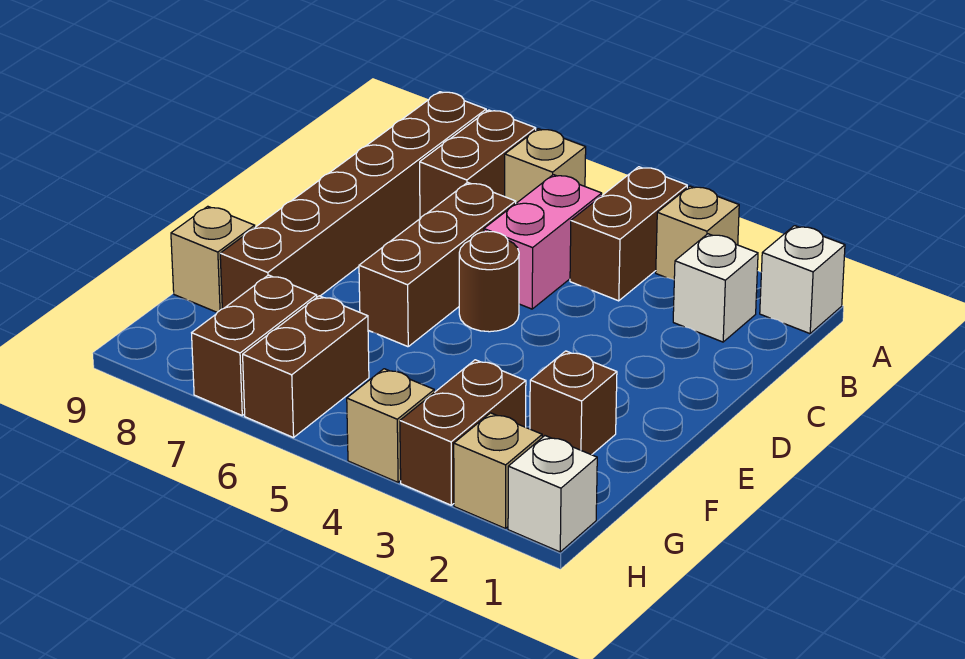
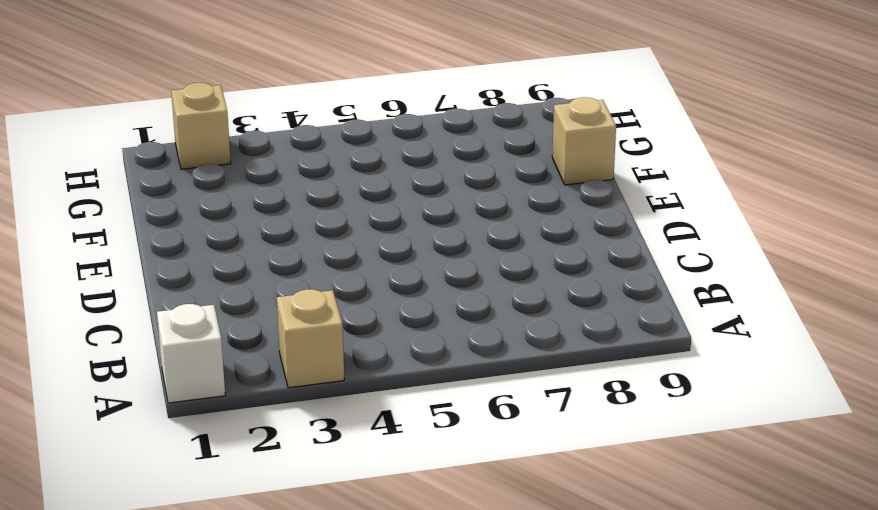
none -> brown 1x2 brick [570,167,687,301]
none -> tan 1x1 brick [505,129,586,203]
none -> brown 1x2 brick [420,110,536,218]

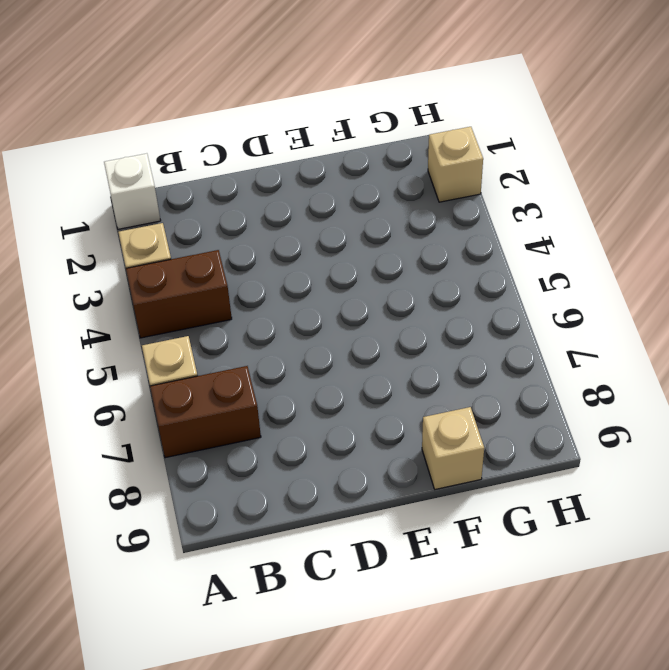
none -> brown 1x6 brick [220,92,486,309]
none -> white 1x1 brick [673,234,758,342]
none -> pink 1x2 brick [484,175,602,309]

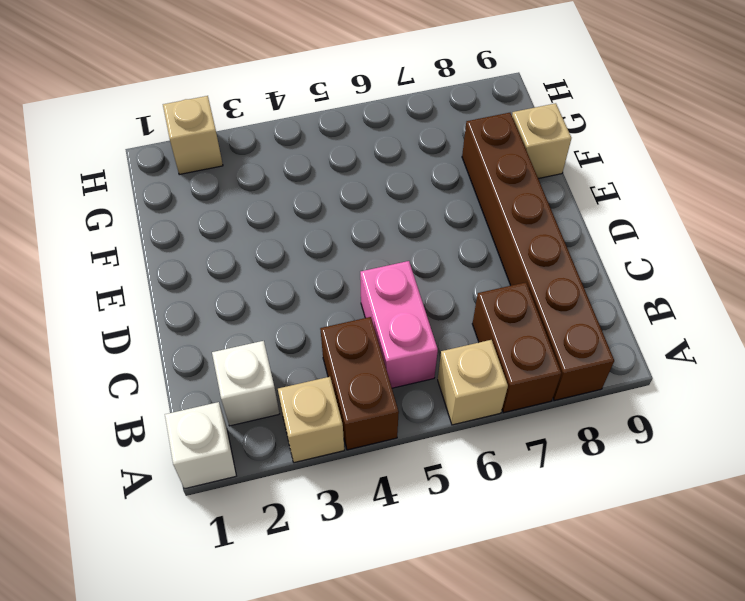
none -> brown 1x3 brick [359,182,516,347]
none -> brown 1x1 round brick [459,231,519,332]
none -> brown 1x1 brick [530,351,617,455]

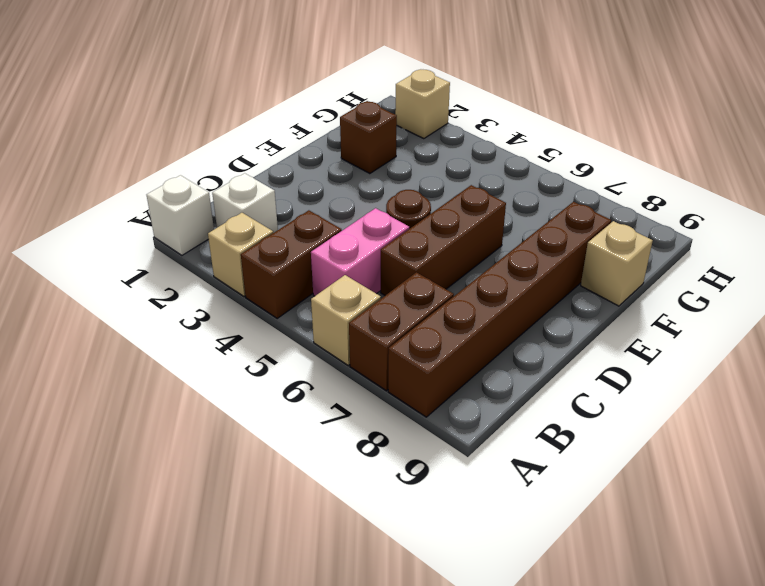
none -> brown 1x2 brick [400,360,526,505]
none -> brown 1x2 brick [243,296,369,438]
none -> brown 1x2 brick [192,275,317,415]

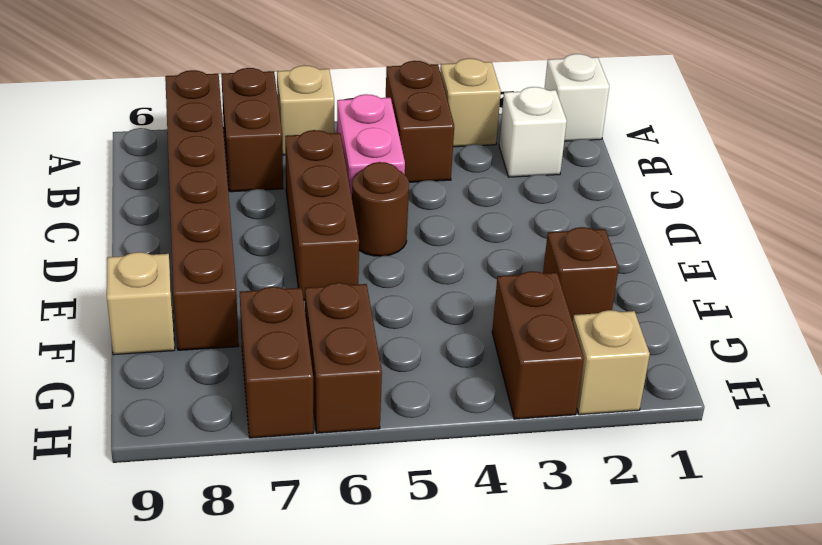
none -> white 1x1 brick [508,436,597,552]
none -> tan 1x1 brick [347,369,434,482]

